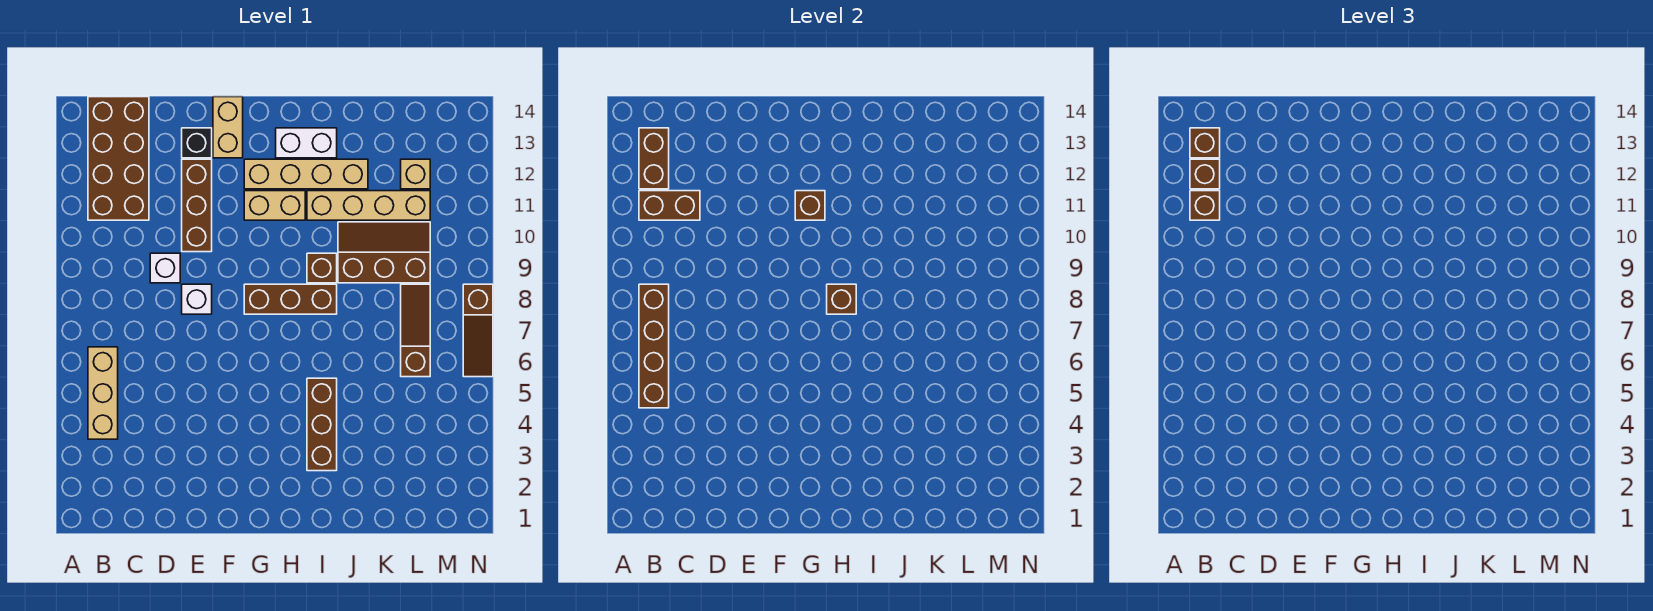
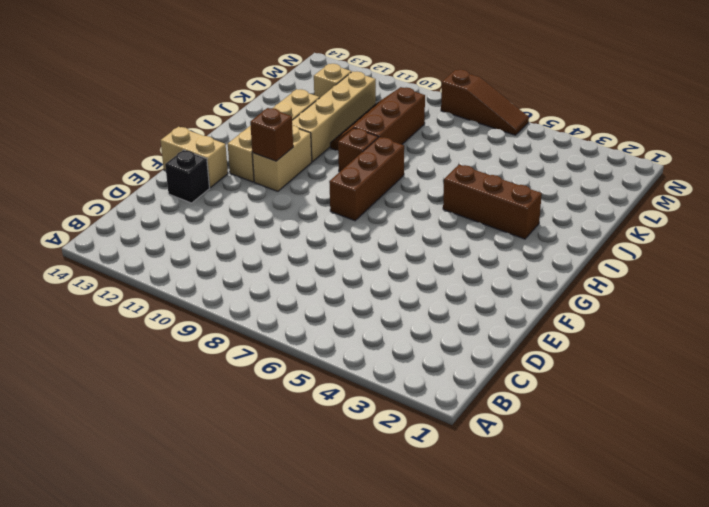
none -> tan 1x3 brick [88,347,118,439]
none -> brown 2x4 brick [88,97,149,220]
none -> white 1x1 brick [150,253,180,283]

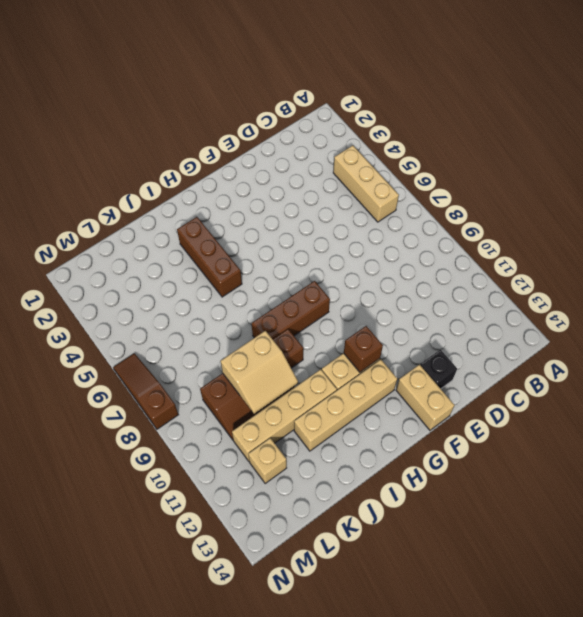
tan 2x2 slope [221,331,298,414] -> none
none -> brown 2x4 brick [88,97,149,220]
none -> white 1x1 brick [150,253,180,283]
none -> white 1x1 brick [182,284,212,314]

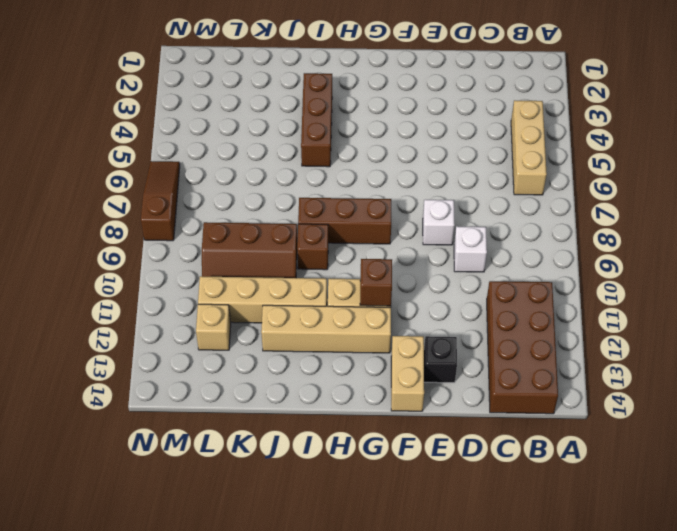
none -> brown 1x3 brick [182,159,212,252]
none -> white 1x2 brick [276,128,337,158]
none -> brown 1x3 slope [401,284,430,377]

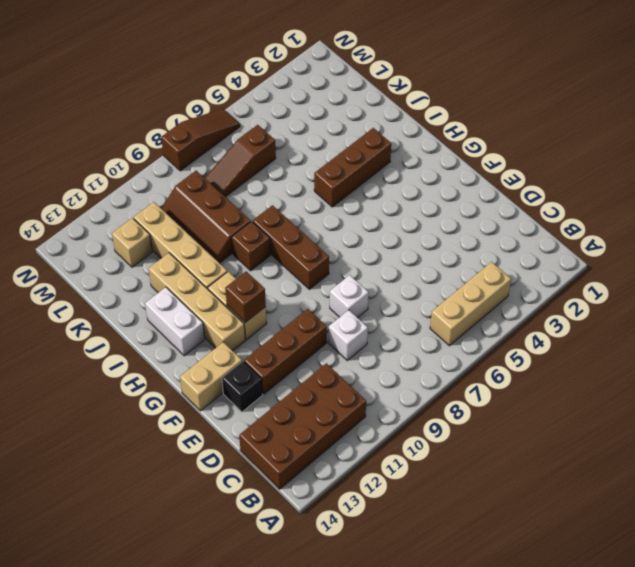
none -> brown 1x4 brick [639,284,669,408]
none -> brown 1x2 brick [639,191,700,220]
none -> brown 1x2 brick [639,128,669,189]

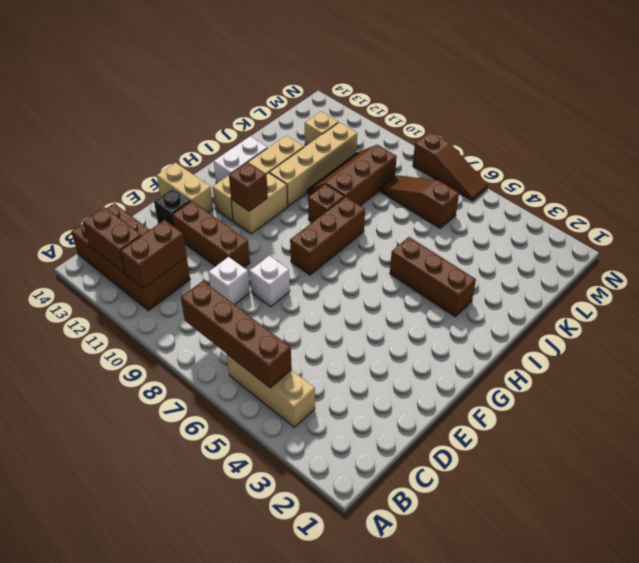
none -> brown 1x1 brick [827,284,856,314]
none -> brown 1x1 brick [1190,191,1220,220]
none -> brown 1x1 brick [1190,159,1220,189]

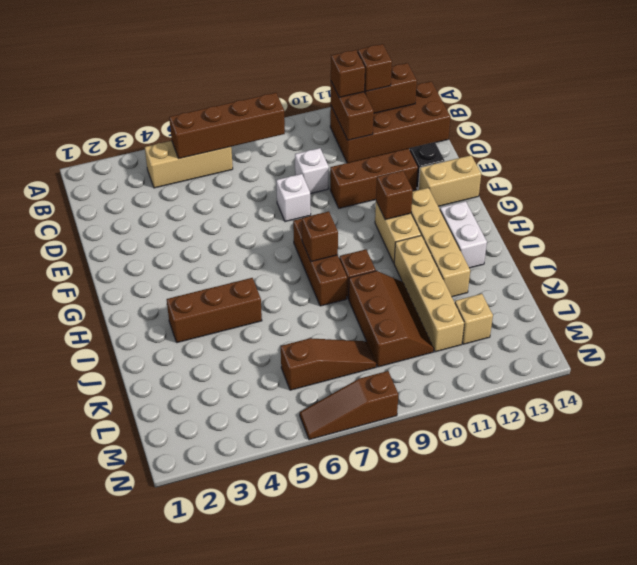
none -> brown 1x1 brick [1190,128,1220,158]

